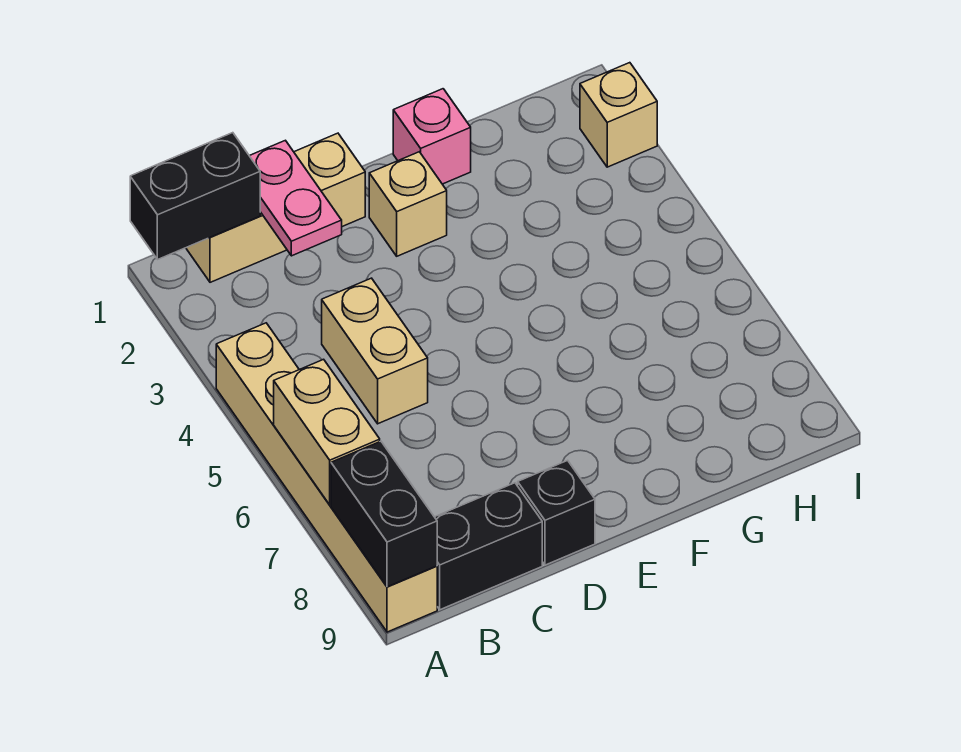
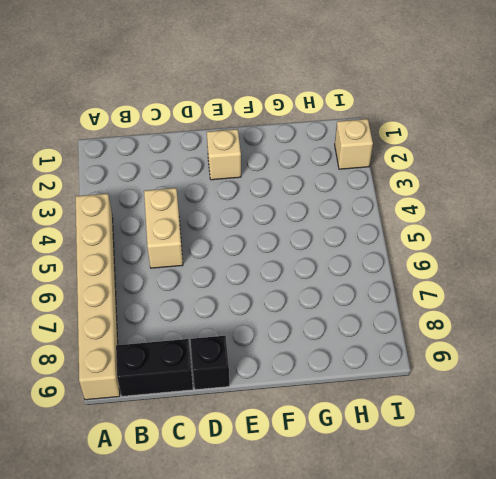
none -> tan 1x3 brick [186,133,365,282]
none -> pink 1x1 brick [393,89,471,184]
none -> black 1x2 brick [130,133,260,260]

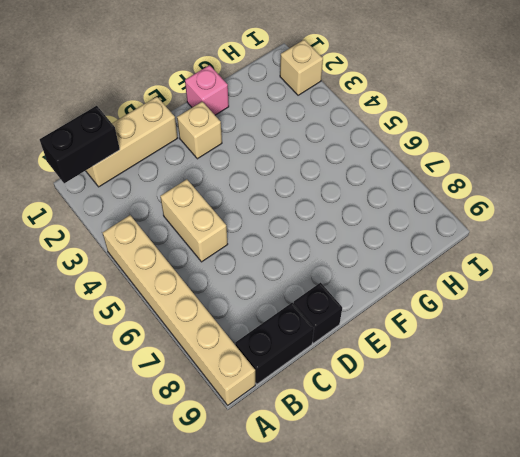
none -> tan 1x2 brick [274,359,380,505]
none -> black 1x2 brick [331,441,437,587]
none -> pink 1x2 plate [250,140,342,256]

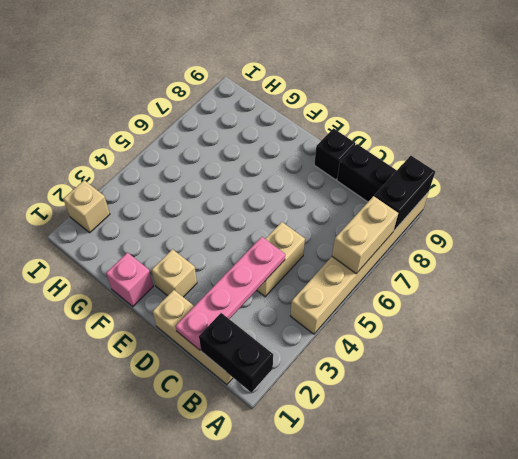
pink 1x4 plate [175,237,285,350] -> pink 1x2 plate [250,140,342,256]

